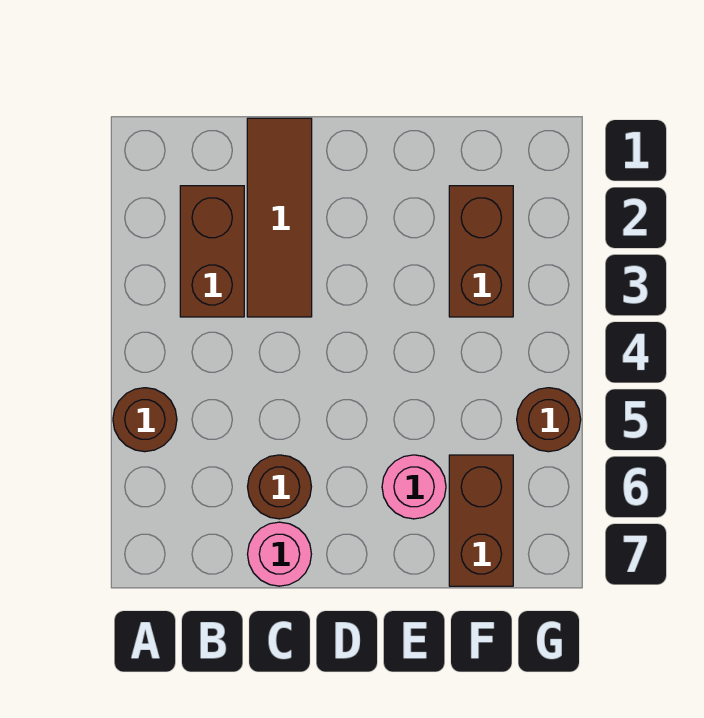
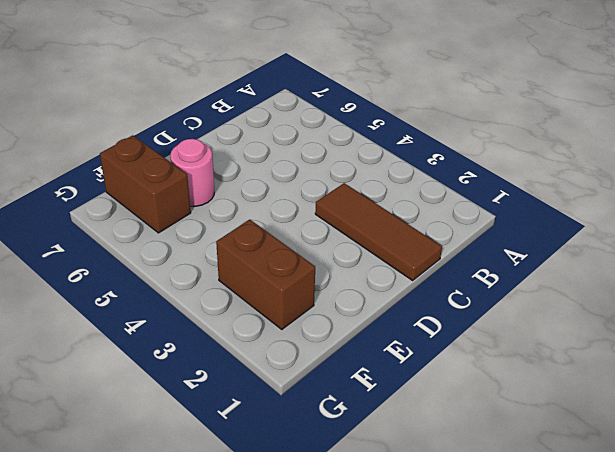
none -> brown 1x1 round brick [113,388,177,452]
none -> brown 1x2 brick [180,186,244,317]

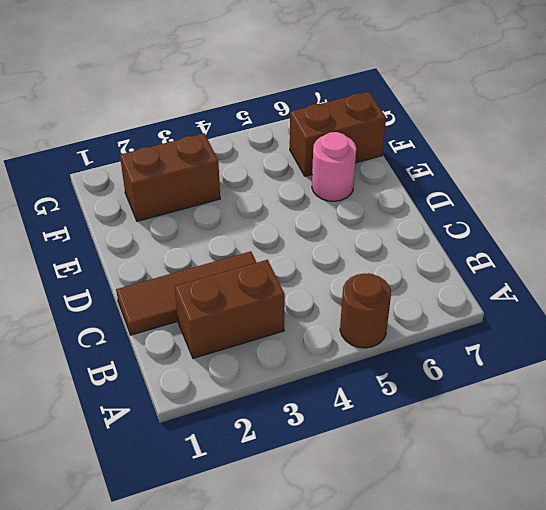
none -> brown 1x1 round brick [248,455,311,519]
none -> pink 1x1 round brick [248,522,311,586]

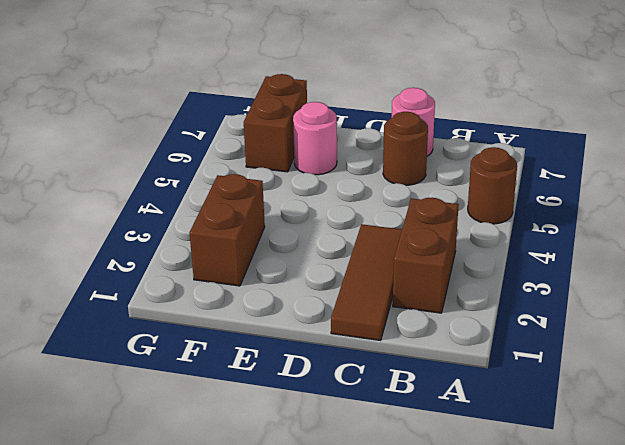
none -> brown 1x1 round brick [517,388,581,452]

